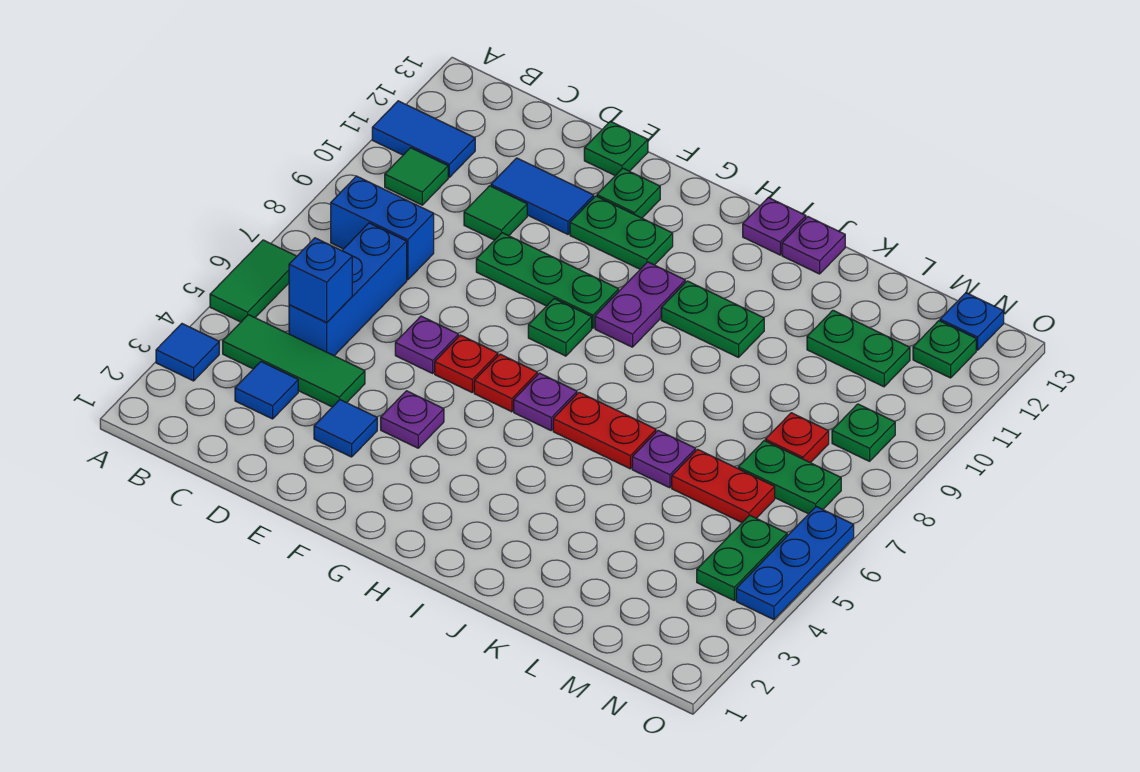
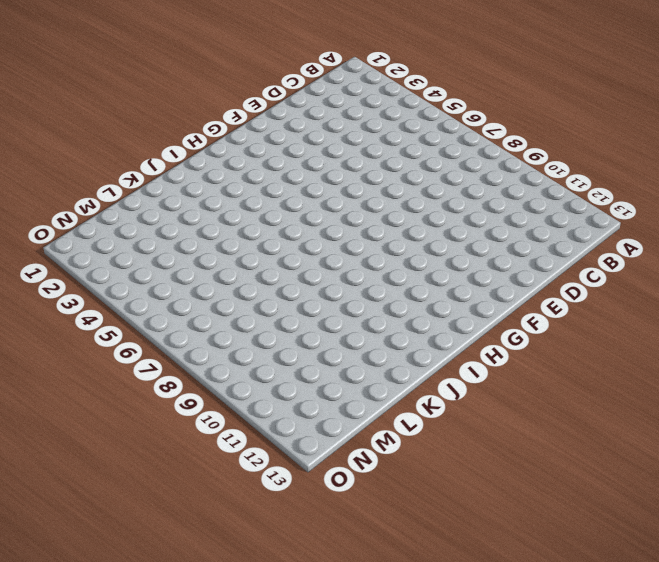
none -> blue 1x1 tile [156,324,219,381]
none -> green 1x2 tile [210,240,297,322]
none -> blue 1x2 tile [372,101,475,177]
none -> green 1x3 tile [223,315,365,407]

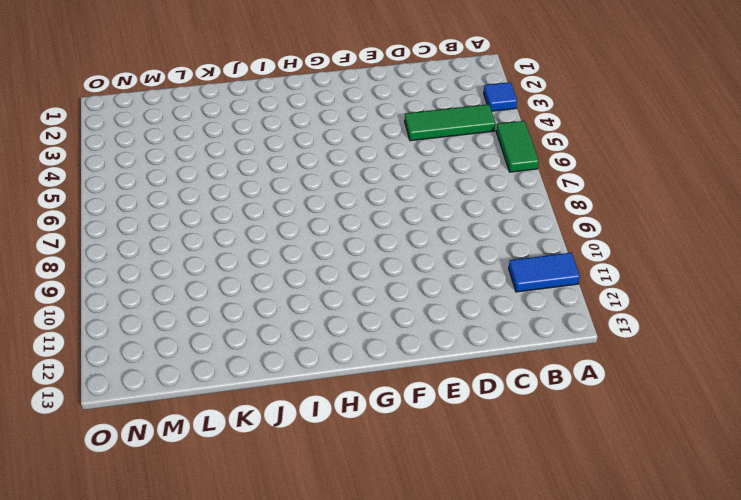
none -> blue 1x2 brick [331,176,434,280]
none -> green 1x1 tile [385,148,448,205]
none -> blue 1x1 tile [235,362,298,419]
none -> blue 1x3 brick [289,223,407,356]

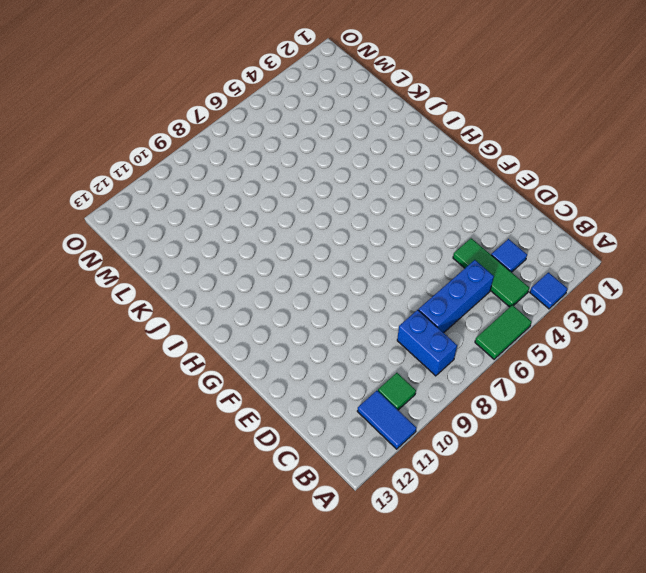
none -> green 1x1 tile [464,186,527,240]
none -> blue 1x2 tile [491,158,594,234]
none -> blue 1x1 tile [314,400,377,457]
none -> purple 1x1 plate [395,316,459,373]

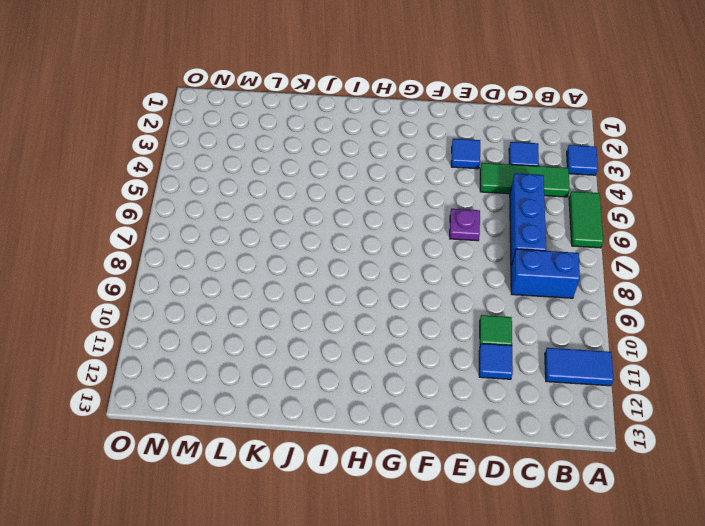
blue 1x1 tile [479,344,513,379] -> blue 1x2 tile [491,158,594,234]
none -> green 1x1 tile [385,148,448,205]
none -> green 1x3 plate [476,233,619,328]
none -> green 1x1 plate [584,121,648,176]
none -> purple 1x1 plate [381,391,444,448]

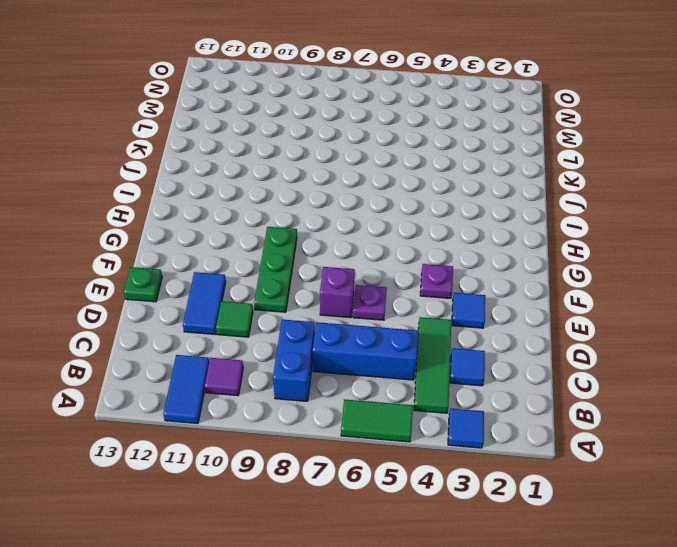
purple 1x1 tile [205,358,243,396] -> green 1x1 tile [385,148,448,205]
purple 1x1 brick [320,267,355,318] -> none
none -> red 1x1 plate [435,335,498,392]
none -> green 1x2 plate [570,196,673,269]
none -> green 1x1 plate [597,168,660,218]
none -> red 1x1 plate [474,354,538,412]

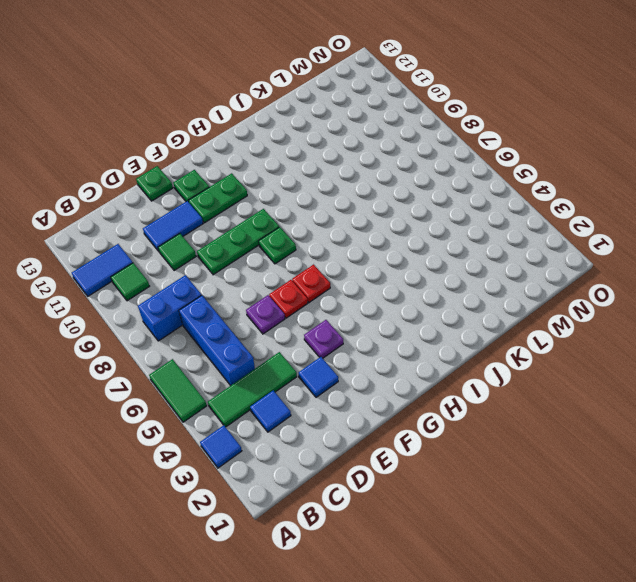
none -> purple 1x1 plate [514,373,577,430]
none -> purple 1x2 plate [595,262,685,347]
none -> red 1x2 plate [553,392,656,469]
none -> green 1x2 plate [661,281,764,357]

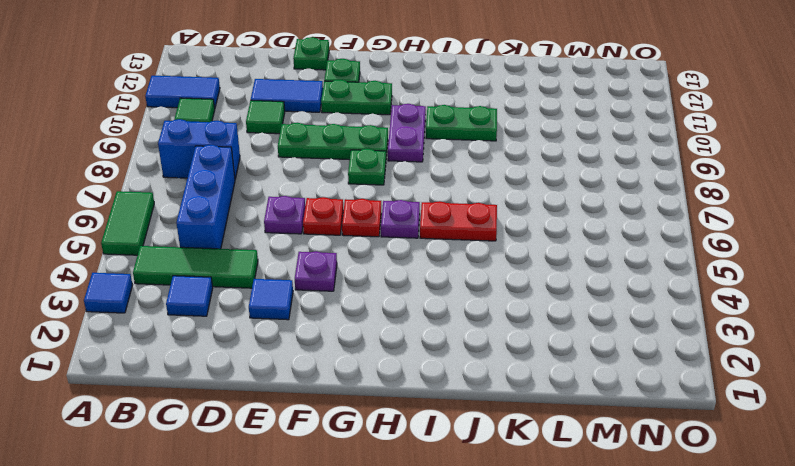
none -> purple 1x1 plate [743,198,806,255]
none -> purple 1x1 plate [782,217,845,274]
none -> purple 1x1 plate [632,430,696,488]
none -> red 1x2 plate [672,449,775,522]

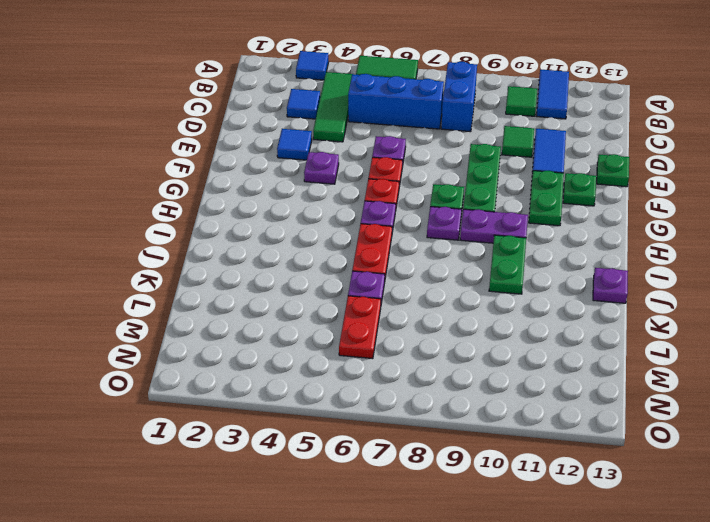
purple 1x1 plate [427,207,462,240] -> purple 1x1 plate moved to [743,198,806,255]
none -> green 1x2 plate [807,310,910,387]
none -> green 1x2 plate [738,441,841,514]
none -> red 1x1 plate [765,413,829,463]
none -> green 1x2 plate [697,515,787,600]

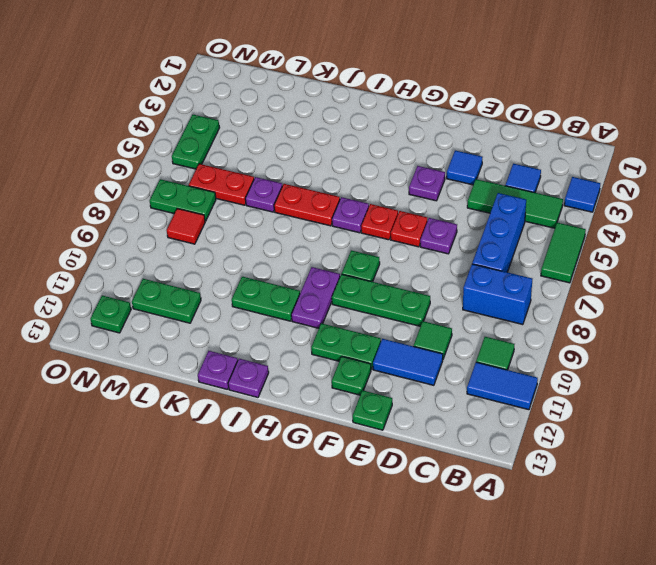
red 1x1 tile [167,209,205,244] -> red 1x1 plate [765,413,829,463]
none -> green 1x1 plate [832,404,895,461]
none -> blue 1x1 plate [940,293,1004,350]
none -> blue 1x3 plate [736,507,854,620]
none -> blue 1x1 brick [289,238,352,322]

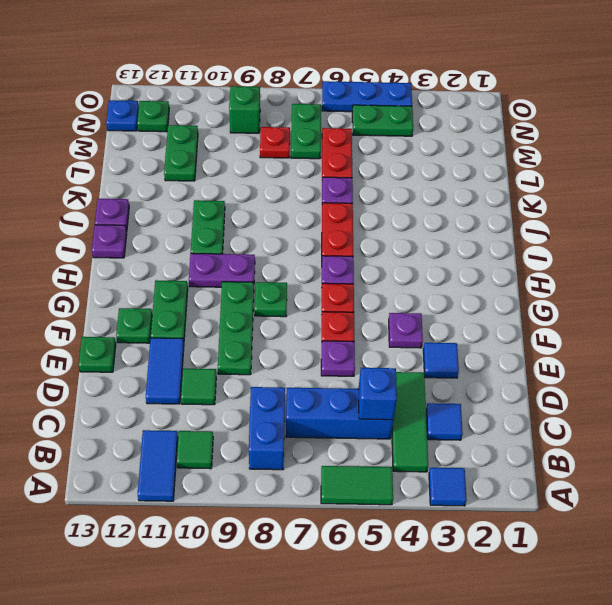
green 1x1 brick [229,86,260,133] -> green 1x1 plate [832,404,895,461]

